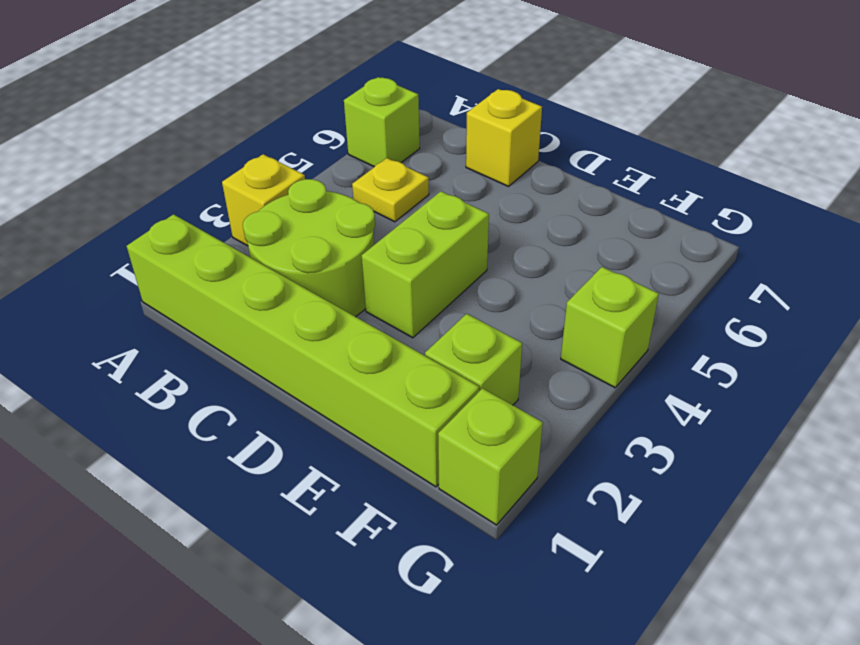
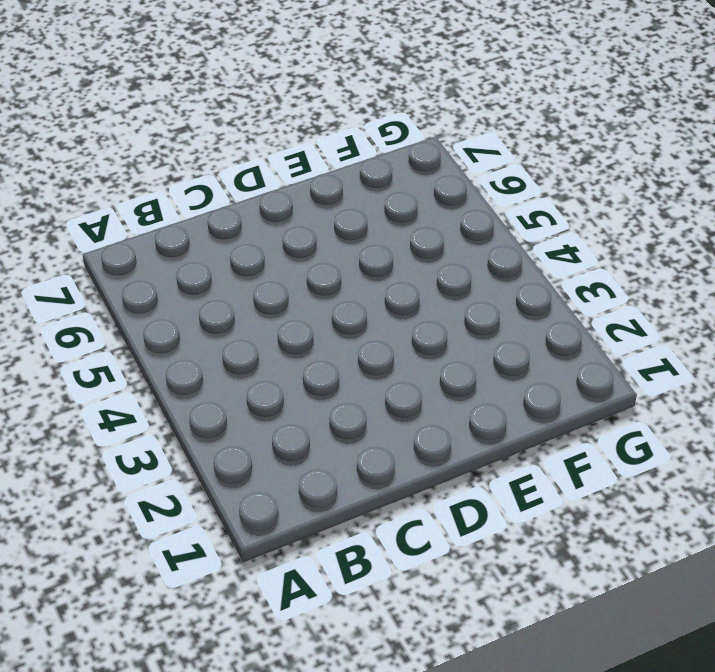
none -> lime 1x6 brick [127,214,479,487]
none -> yellow 1x1 brick [222,154,305,246]

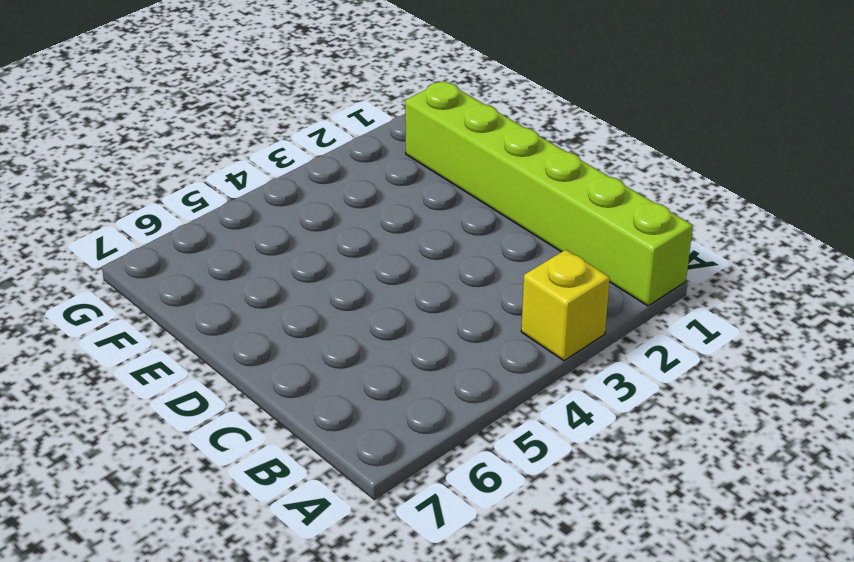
none -> lime 1x1 brick [344,77,420,167]
none -> lime 2x2 round brick [243,179,375,317]

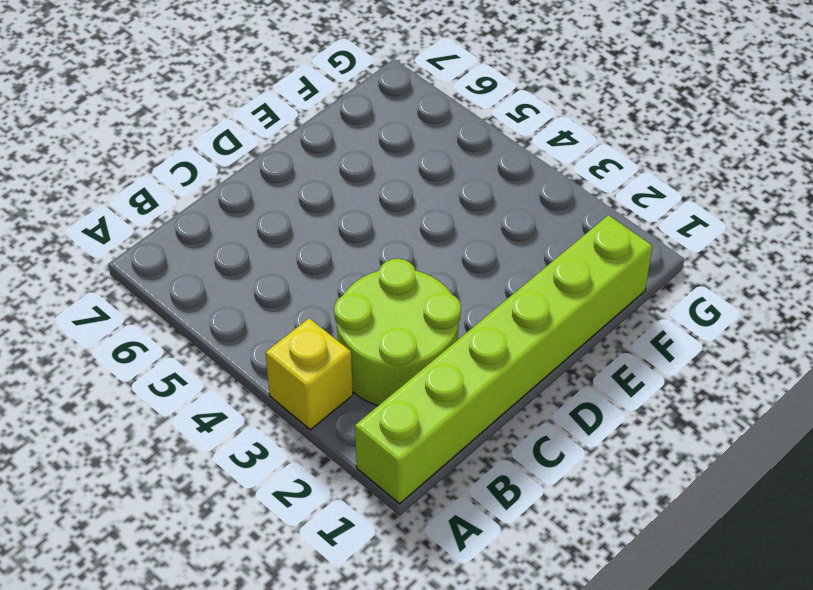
none -> lime 1x1 brick [344,77,420,167]
none -> yellow 1x1 plate [352,158,429,222]

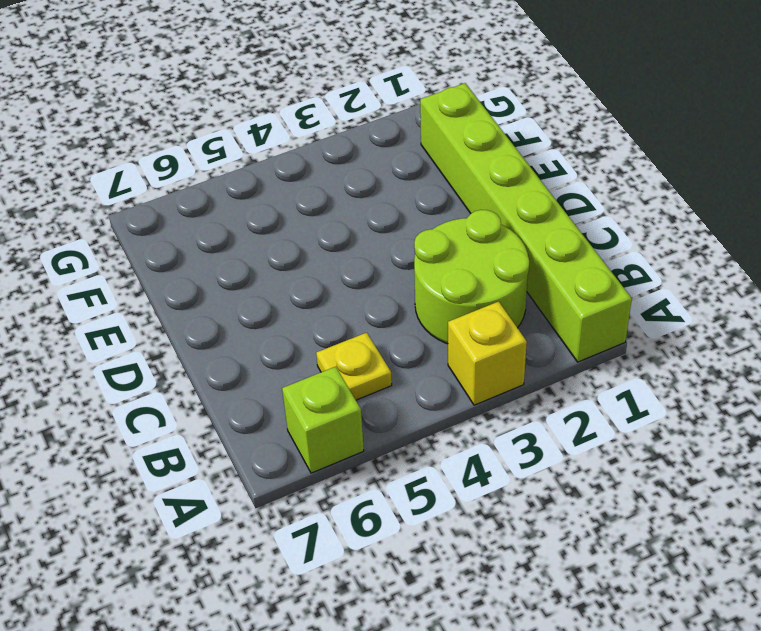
none -> yellow 1x1 brick [466,89,542,186]
none -> lime 1x2 brick [362,191,489,338]

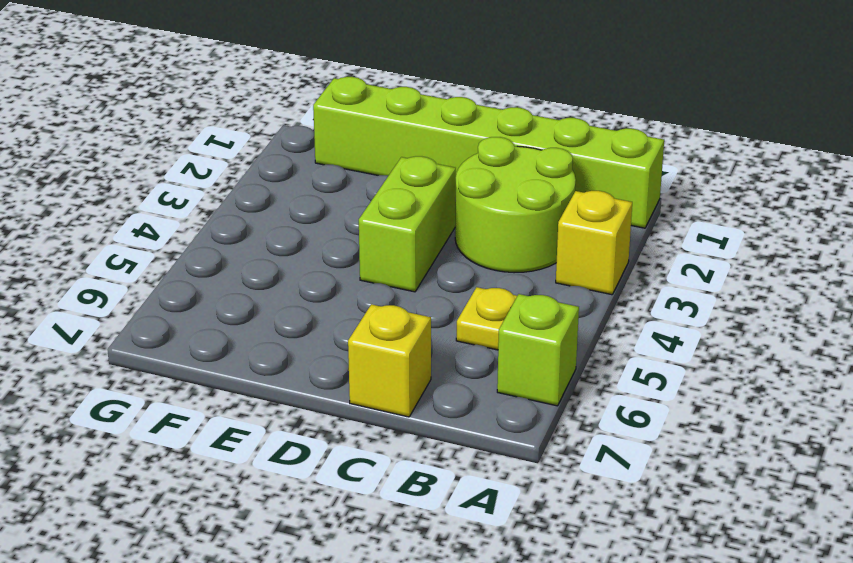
none -> lime 1x1 brick [425,314,522,405]
none -> lime 1x1 brick [438,388,543,525]

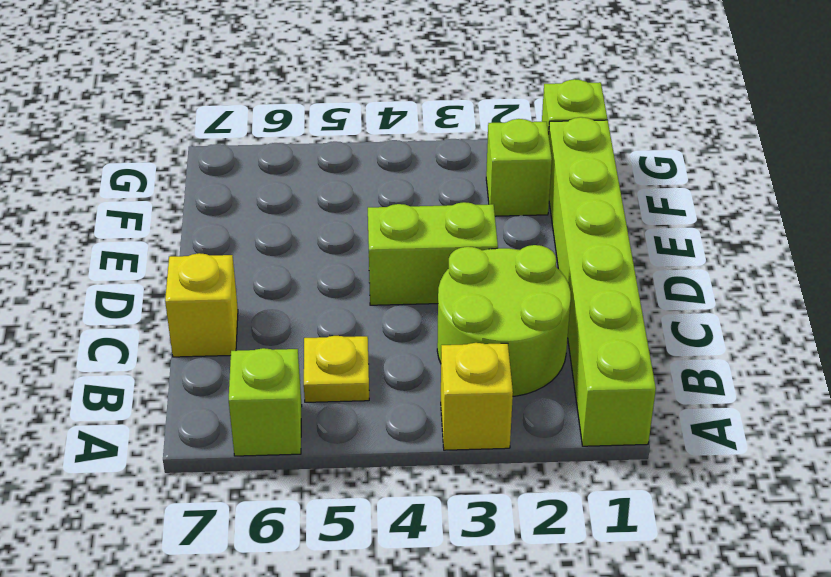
none -> lime 1x1 brick [561,267,659,388]

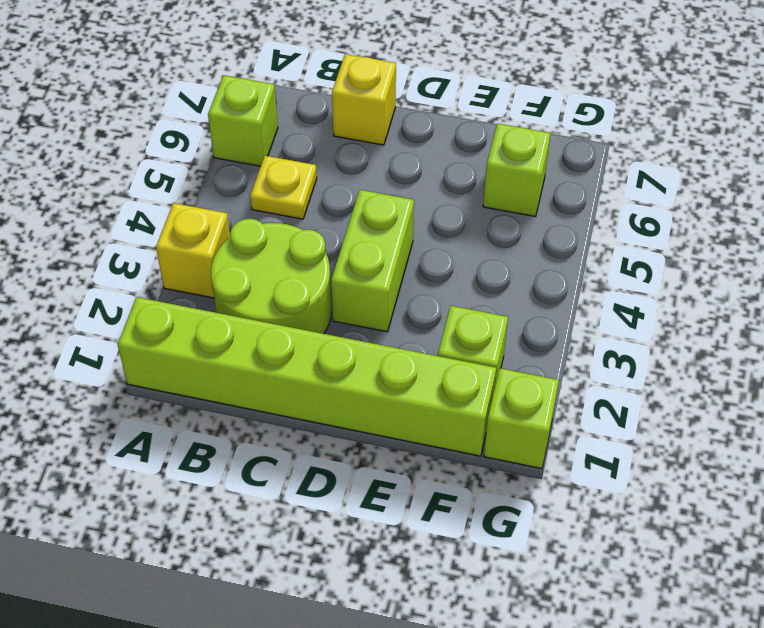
lime 1x1 brick [483,123,551,217] -> lime 1x1 brick moved to [561,267,659,388]

